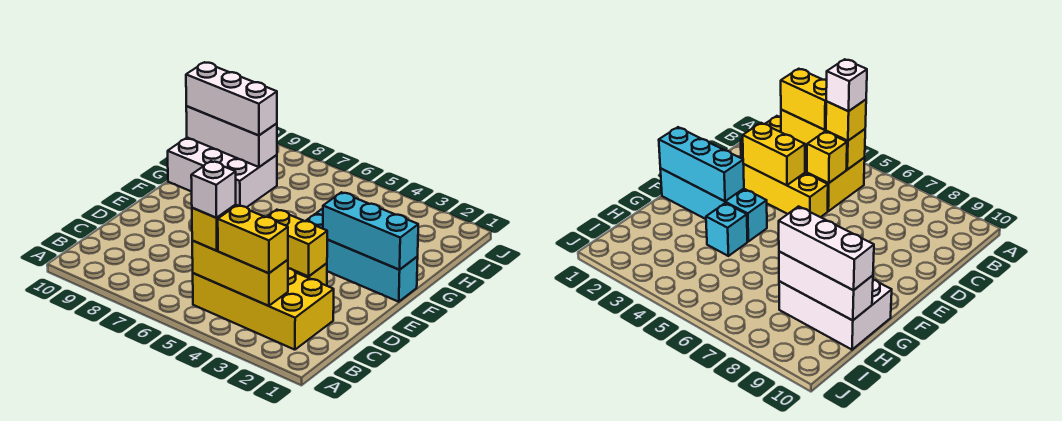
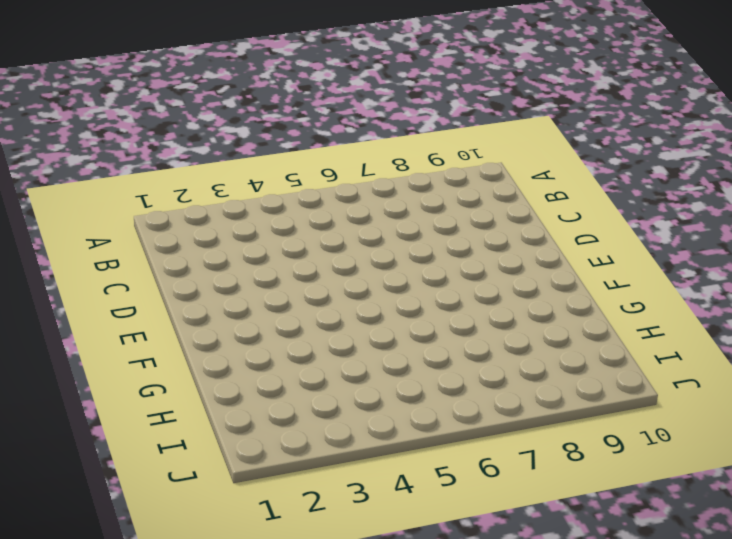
none -> yellow 2x4 brick [193,268,334,350]
none -> yellow 1x3 brick [744,164,828,217]
none -> cyan 1x4 brick [306,214,418,302]

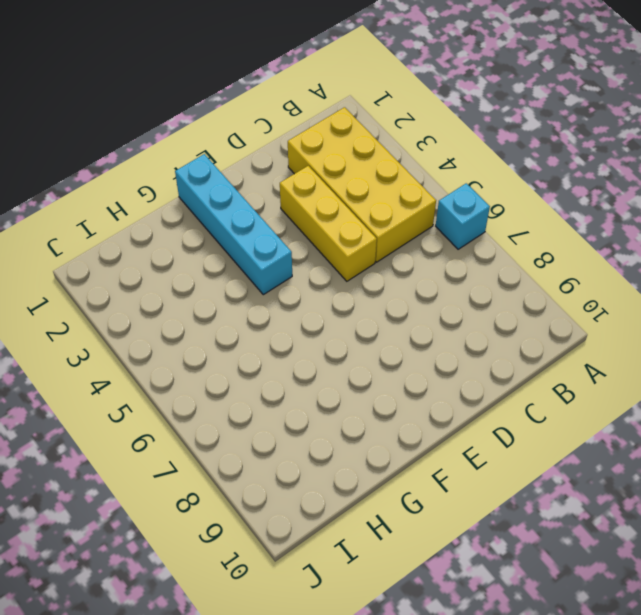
cyan 1x1 brick [436,183,490,249] -> cyan 1x1 brick moved to [706,203,747,256]
none -> white 2x3 brick [168,138,277,207]
none -> yellow 1x3 brick [192,241,288,306]
none -> yellow 1x1 brick [807,132,847,183]

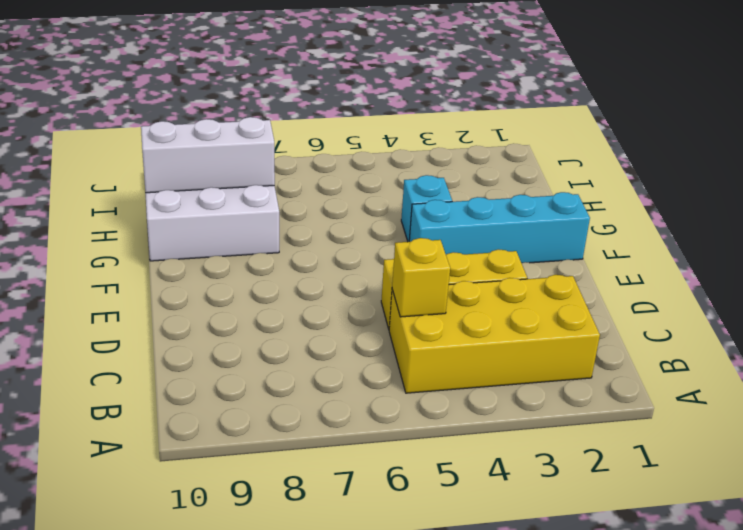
none -> yellow 1x3 brick [192,241,288,306]
none -> yellow 1x2 brick [267,210,327,277]
none -> cyan 1x3 brick [323,192,418,270]

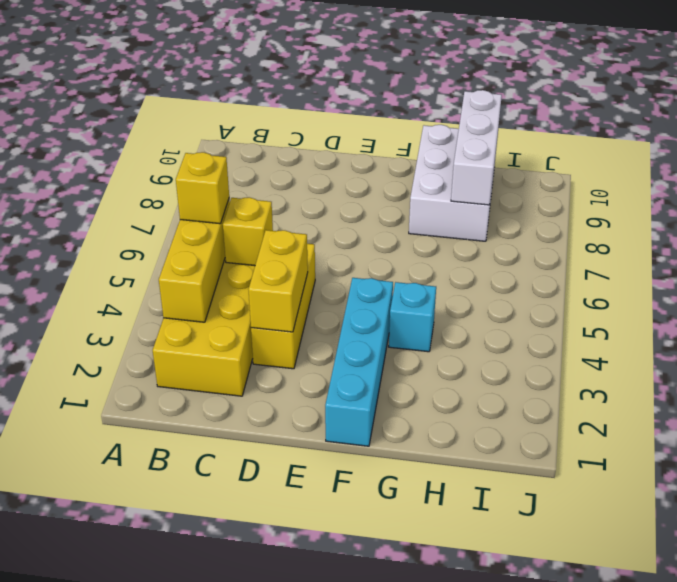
none -> cyan 1x3 brick [323,192,418,270]
none -> yellow 1x2 brick [218,205,288,273]
none -> white 1x3 brick [186,62,277,135]

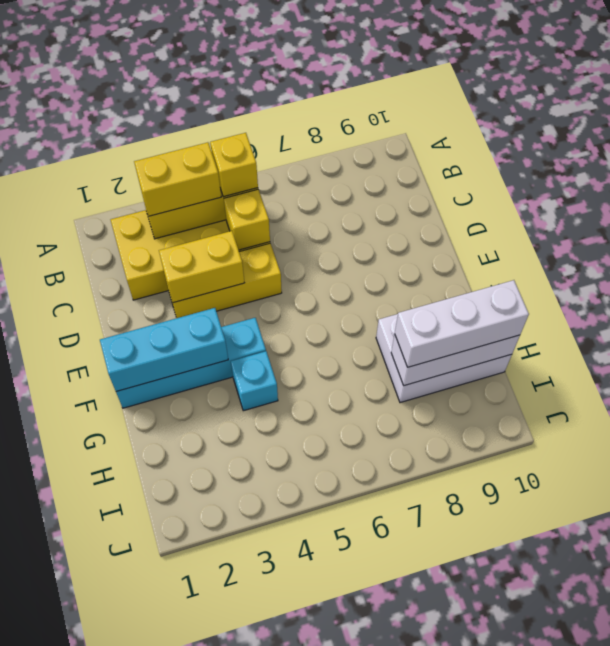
none -> white 1x1 brick [191,161,236,218]

